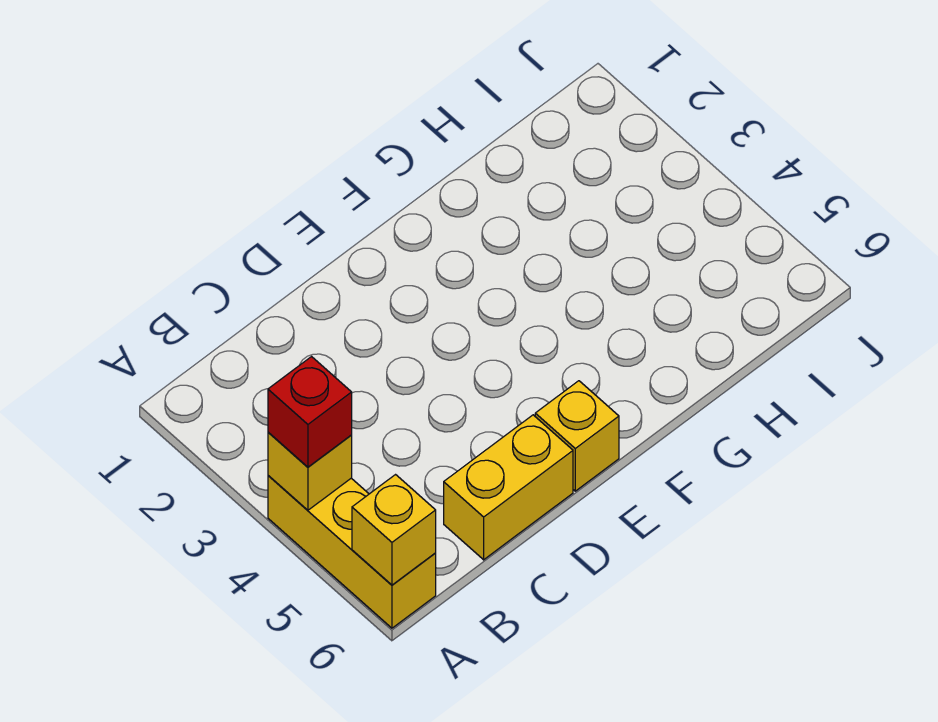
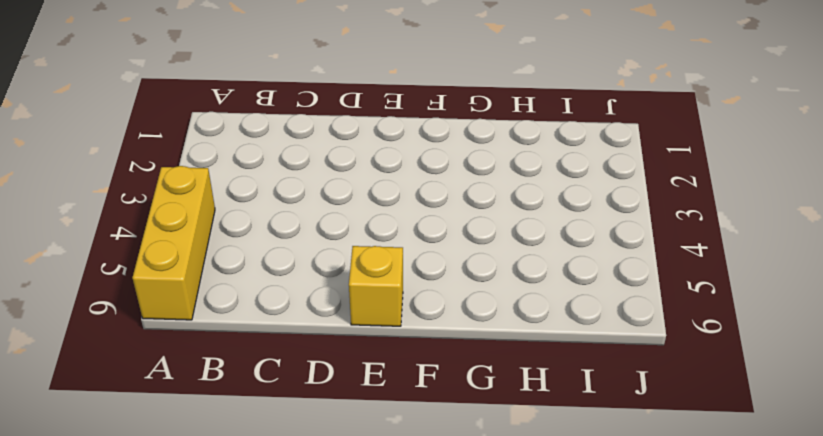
none -> yellow 1x2 brick [444,415,573,560]
none -> yellow 1x1 brick [268,432,352,510]

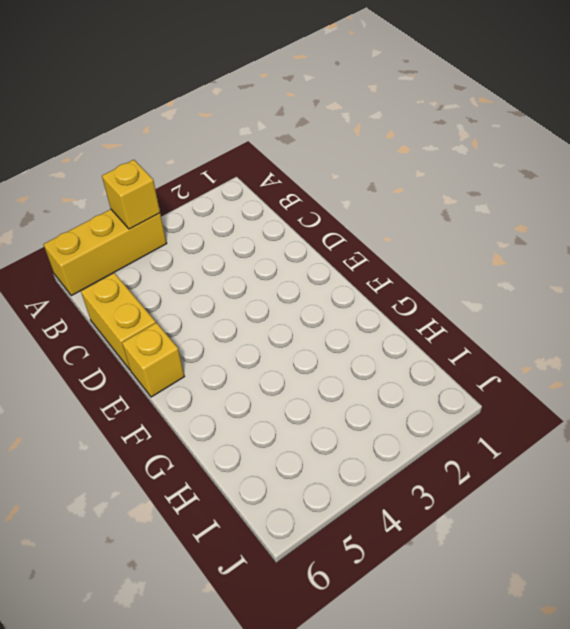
none -> yellow 1x1 brick [352,475,436,585]
none -> red 1x1 brick [268,357,352,467]

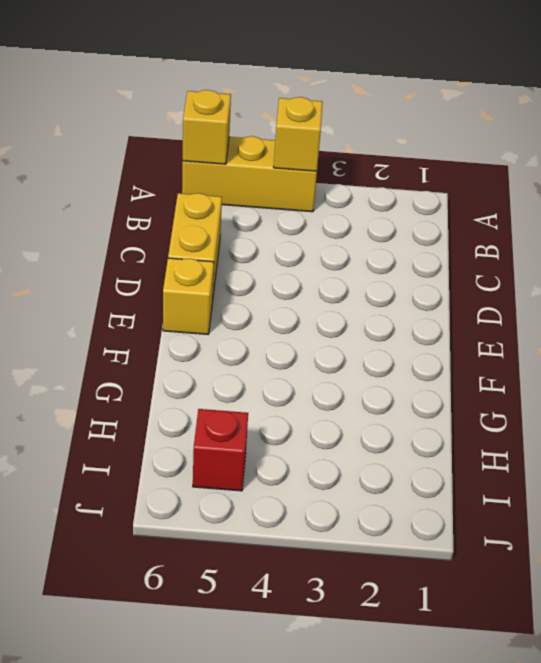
red 1x1 brick [193,409,248,491] -> red 1x1 brick moved to [268,357,352,467]

